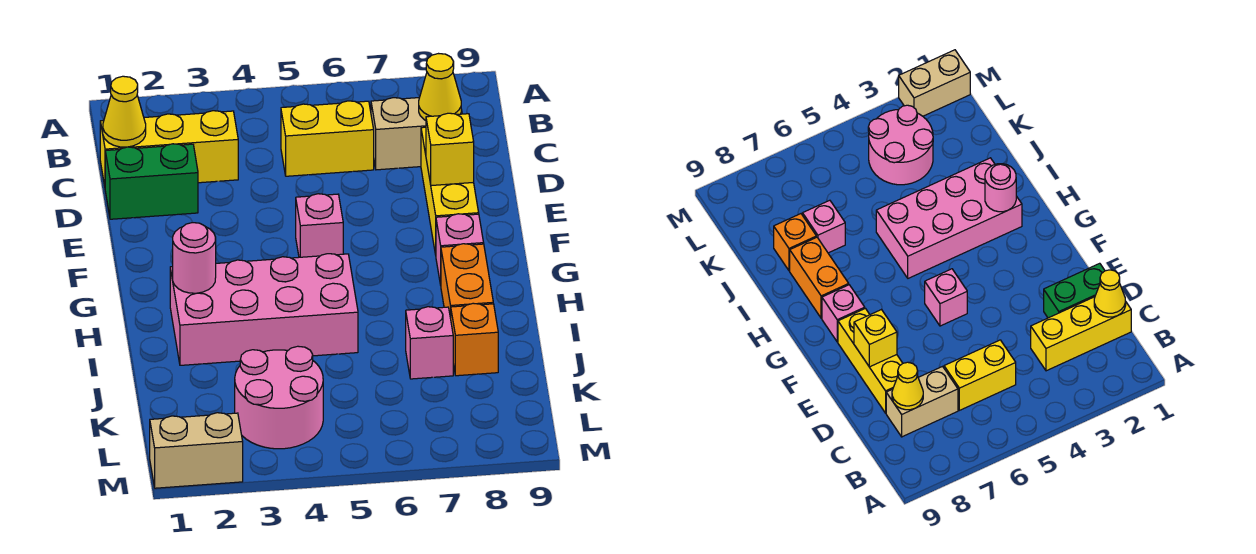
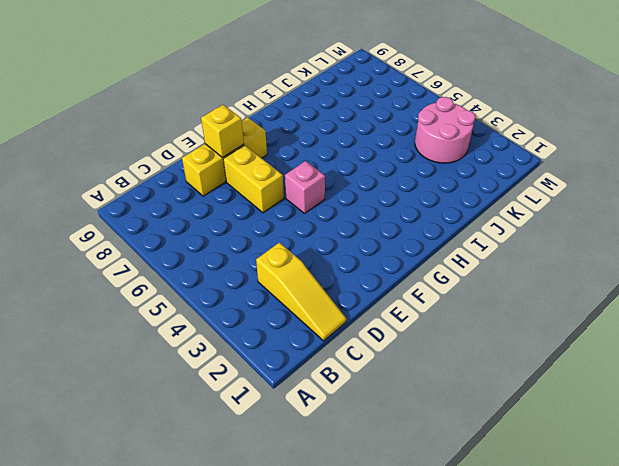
yellow 1x3 slope [256,242,346,341] -> yellow 1x3 brick [100,111,238,186]
yellow 1x2 brick [223,145,284,213] -> yellow 1x2 brick moved to [281,101,374,176]
none -> tan 1x2 brick [371,98,462,170]
none -> green 1x2 brick [105,144,198,219]
none -> pink 1x1 brick [436,214,484,285]

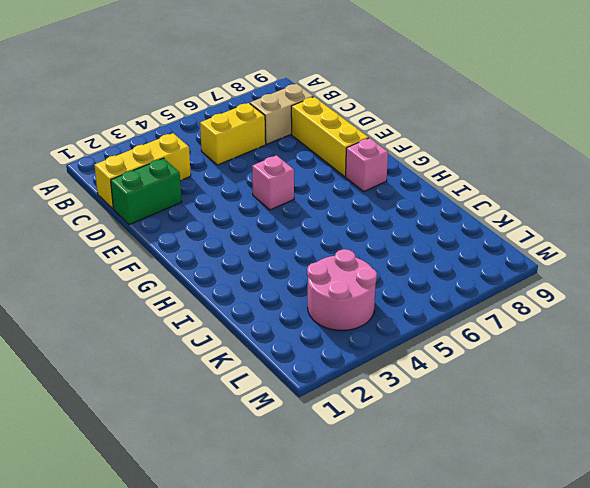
none -> pink 2x4 brick [170,254,358,365]
none -> orange 1x2 brick [441,244,493,318]
none -> pink 1x1 brick [406,307,453,379]

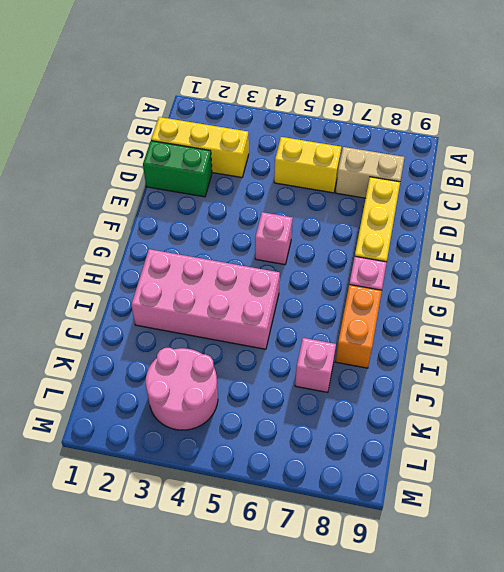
none -> orange 1x1 brick [451,303,498,376]
none -> tan 1x2 brick [150,413,243,488]
none -> yellow 1x1 cone [103,76,146,147]

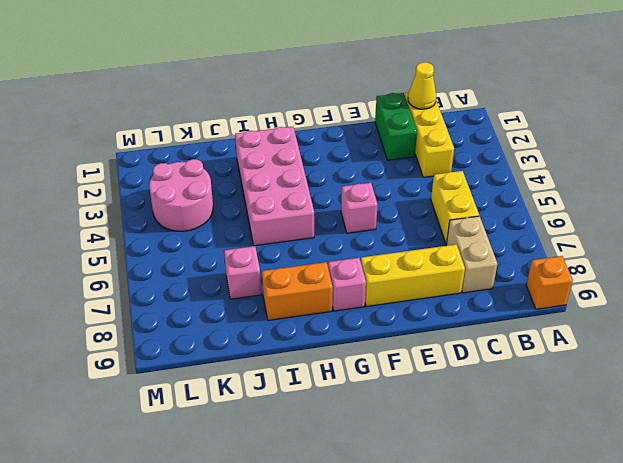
orange 1x1 brick [526,256,573,309] -> orange 1x1 brick moved to [451,303,498,376]
none -> tan 1x2 brick [150,413,243,488]
none -> yellow 1x1 cone [419,54,461,120]
none -> yellow 1x1 brick [426,113,474,186]

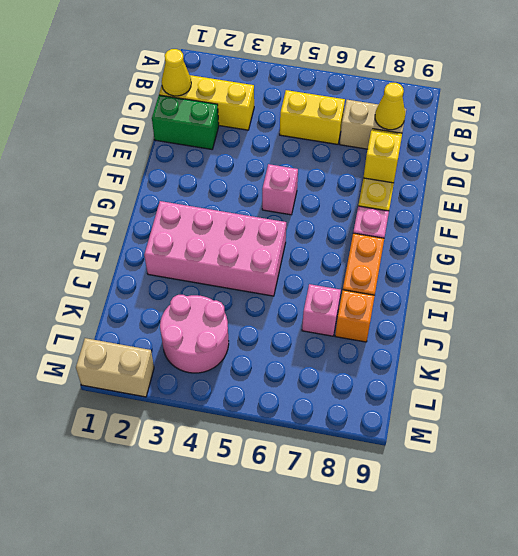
none -> pink 1x1 round brick [173,223,216,293]

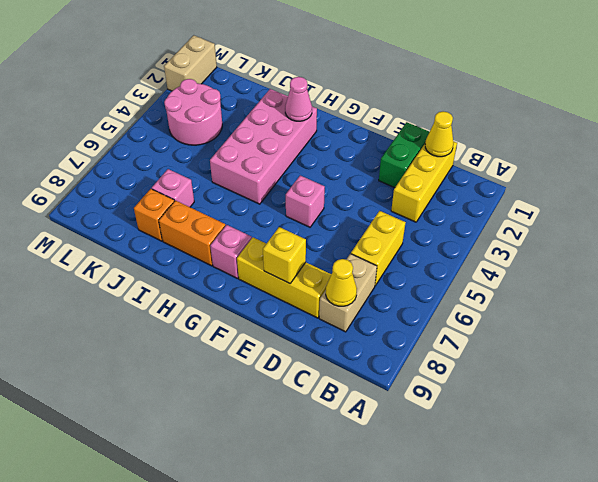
pink 1x1 cone [285,77,312,121] -> pink 1x1 round brick [173,223,216,293]

